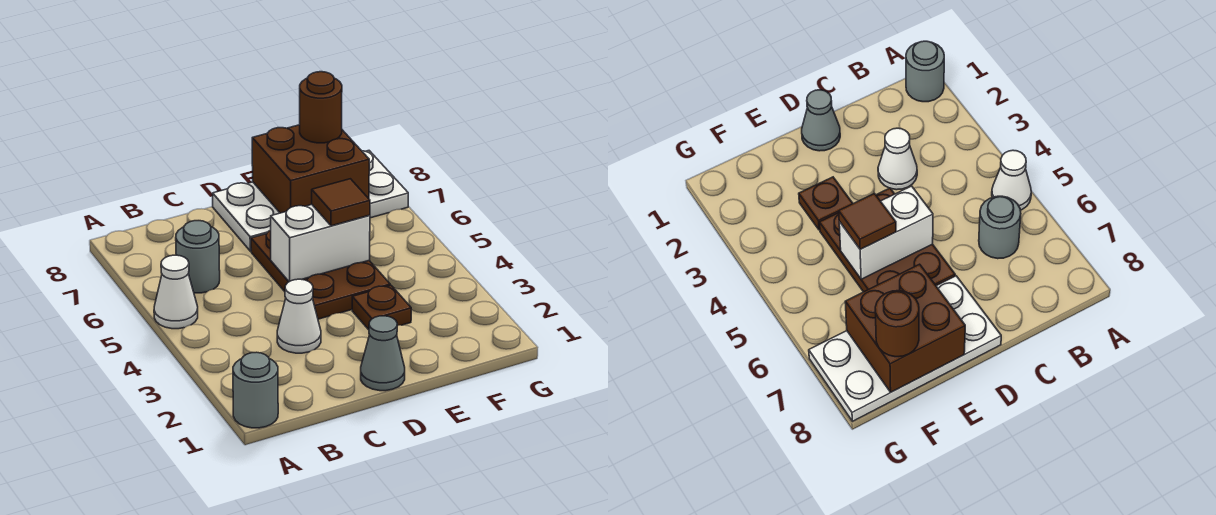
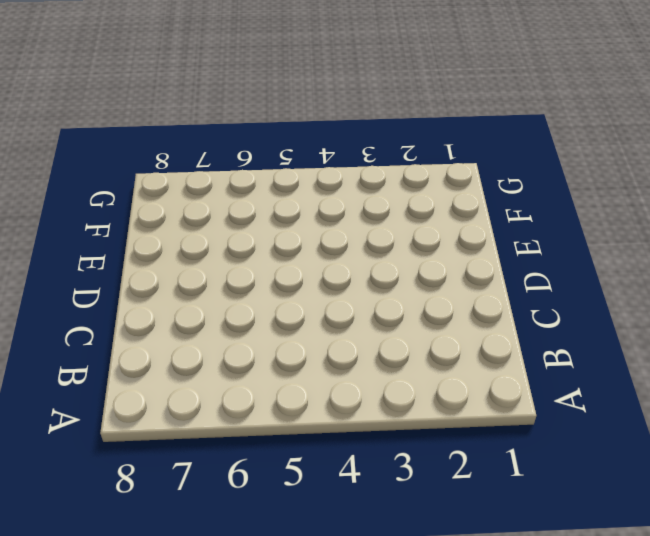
none -> grey 1x1 round brick [233,352,278,428]
none -> white 1x1 cone [154,255,198,329]
none -> grey 1x1 round brick [176,221,220,293]

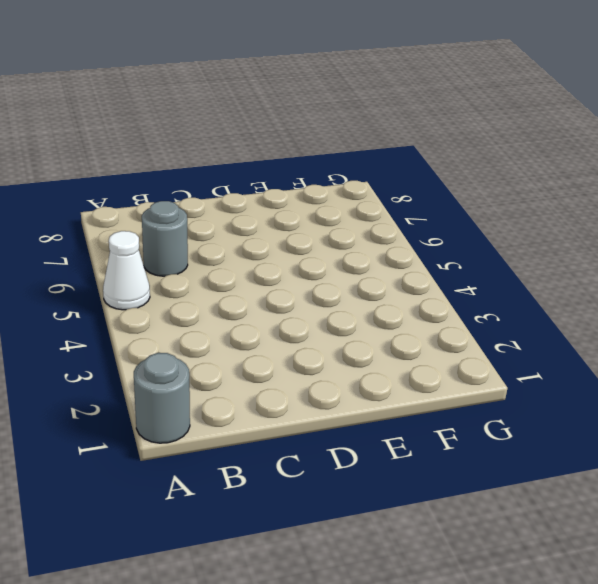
none -> white 1x1 cone [277,279,321,353]
none -> grey 1x1 cone [361,316,405,391]
none -> brown 2x3 plate [251,230,390,319]

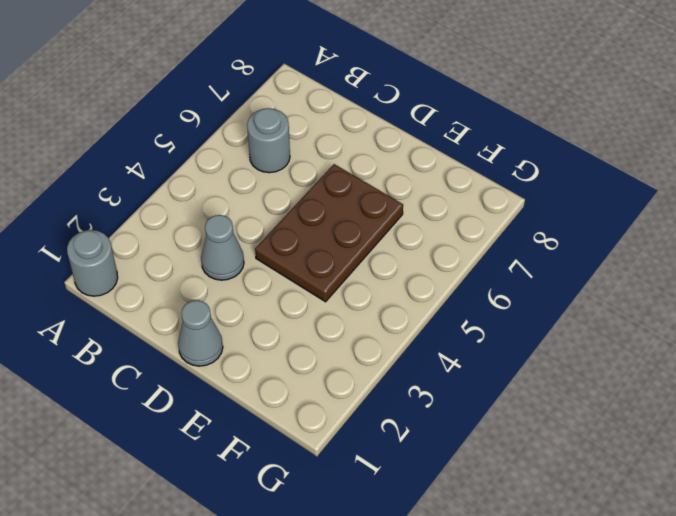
grey 1x1 cone [201,215,244,280] -> white 1x1 cone [277,279,321,353]
none -> white 1x1 cone [154,255,198,329]
none -> white 2x4 plate [213,151,408,251]
none -> brown 1x1 plate [352,285,411,330]

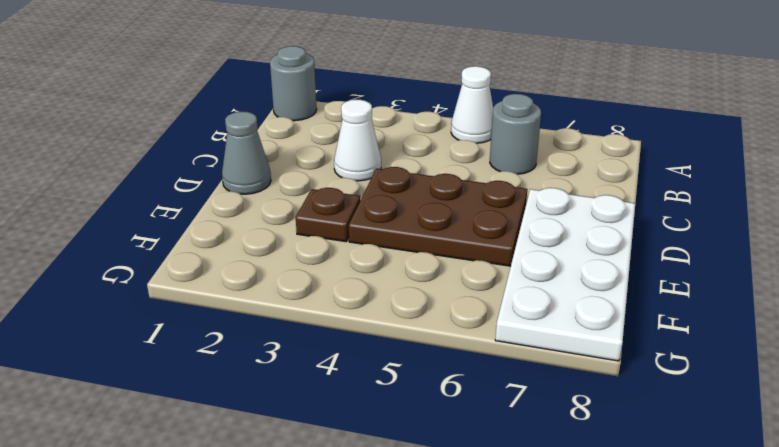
none -> white 1x2 brick [271,205,370,282]
none -> brown 2x2 brick [252,125,369,213]
none -> brown 1x1 tile [312,179,370,226]

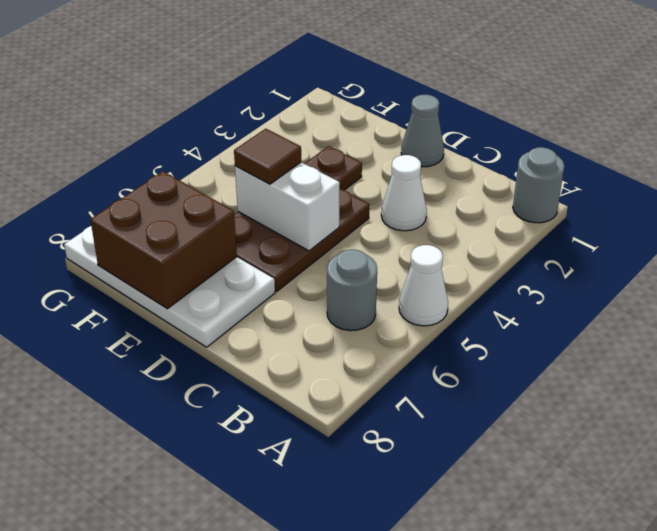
none -> brown 1x1 round brick [300,72,342,143]

